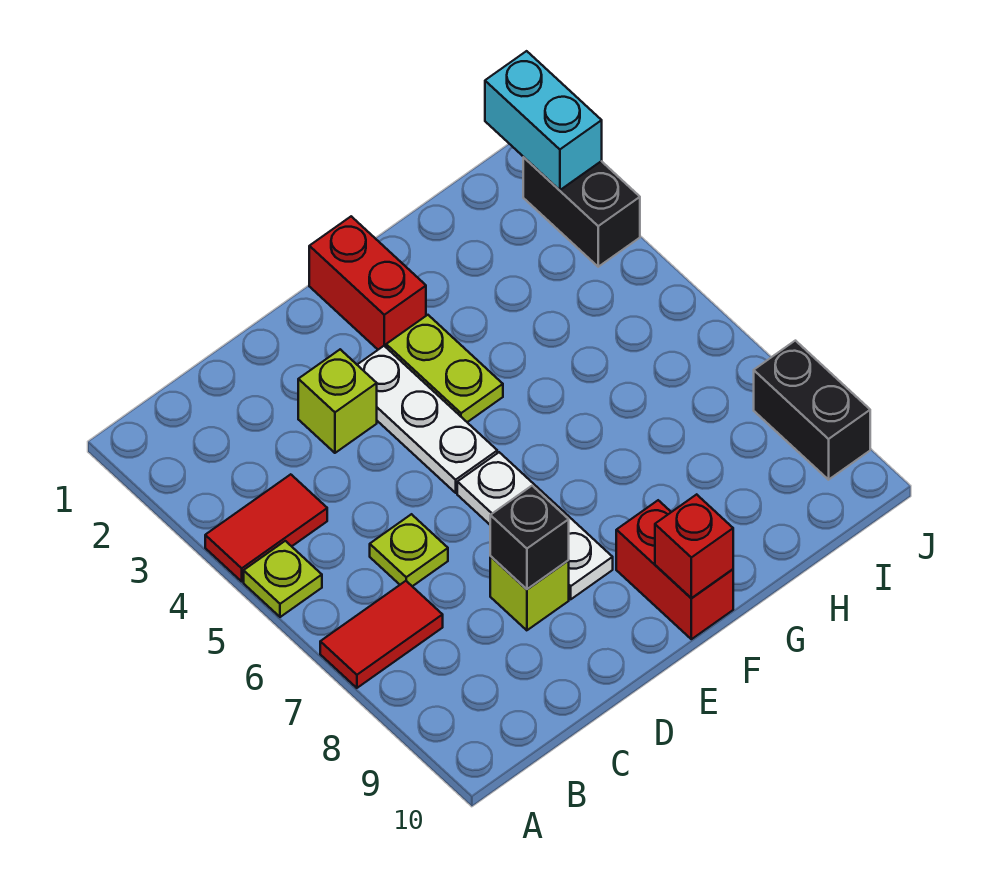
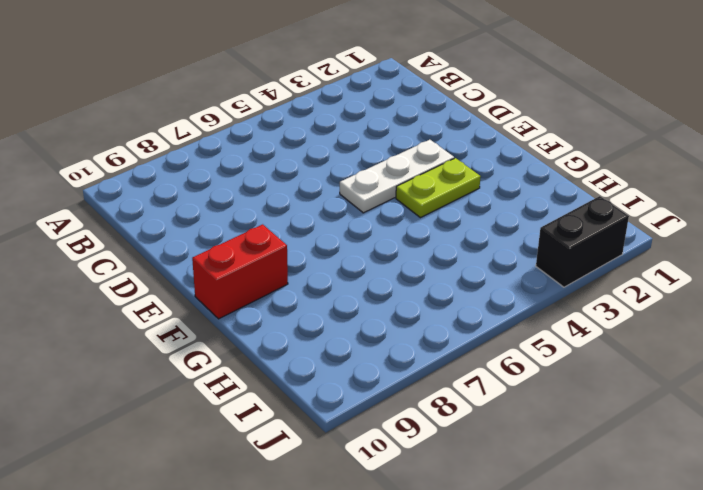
none -> red 1x2 tile [205,474,327,581]
none -> lime 1x1 plate [244,541,322,617]
none -> red 1x2 tile [320,581,443,688]

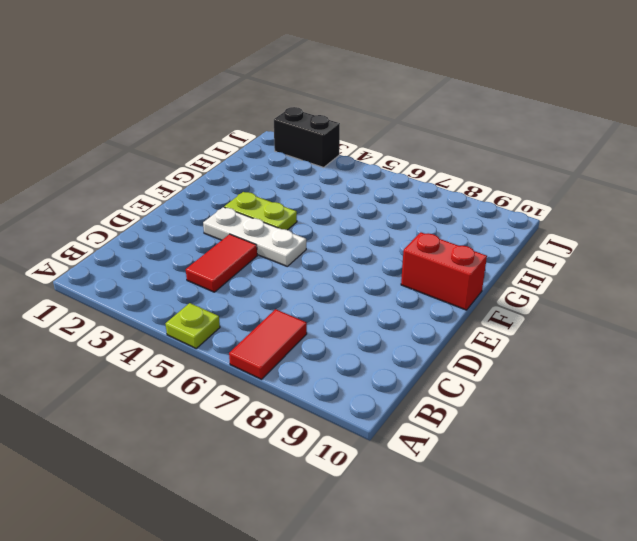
red 1x2 tile [186,234,257,292] -> red 1x2 tile moved to [205,474,327,581]
none -> lime 1x1 plate [370,514,448,586]
none -> lime 1x1 brick [298,349,377,453]
none -> lime 1x1 brick [490,556,569,630]

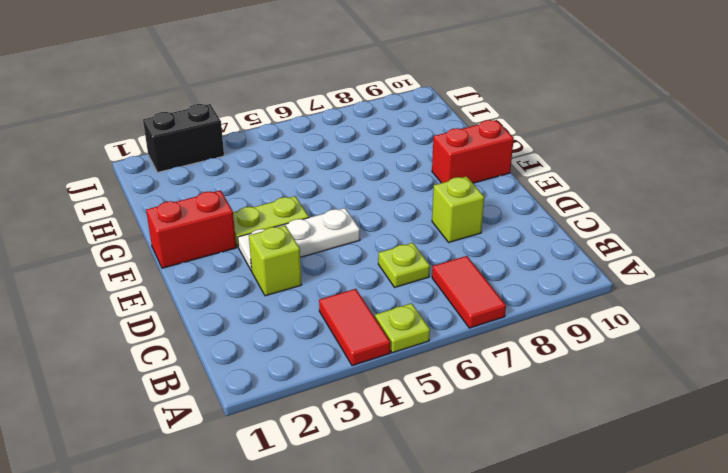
none -> white 1x3 plate [457,452,613,599]
none -> black 1x2 brick [754,341,870,480]
none -> black 1x1 brick [490,486,569,589]

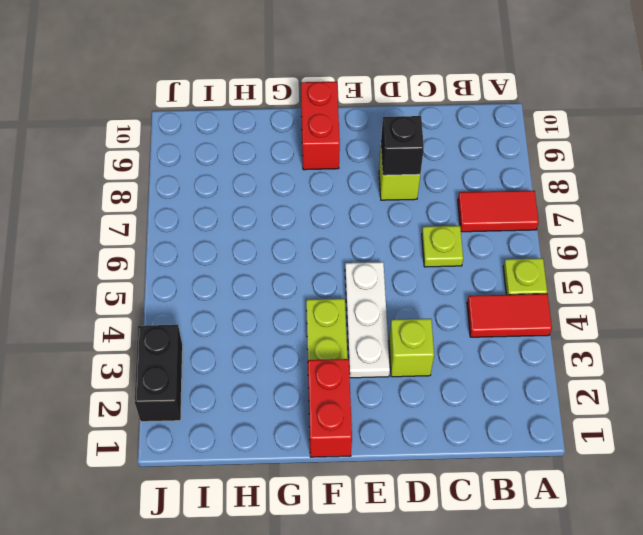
none -> white 1x3 plate [457,452,613,599]
none -> black 1x2 brick [754,341,870,480]
none -> red 1x1 brick [655,494,733,598]

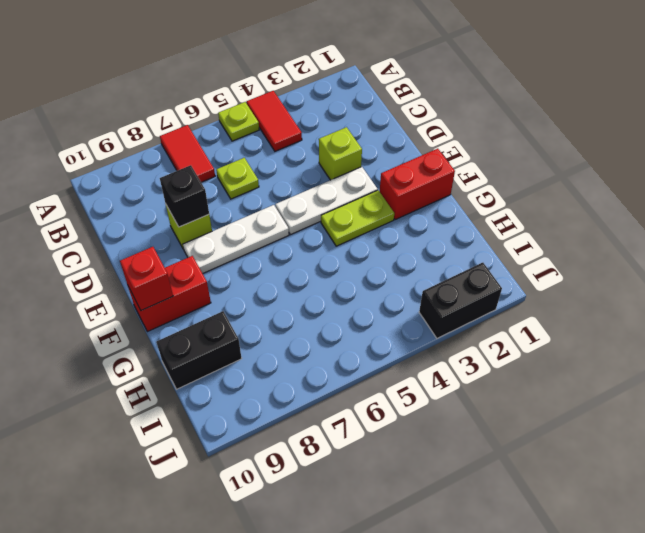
black 1x2 brick [157,311,242,389] -> black 1x2 brick moved to [754,341,870,480]
none -> cyan 1x2 brick [485,51,602,190]

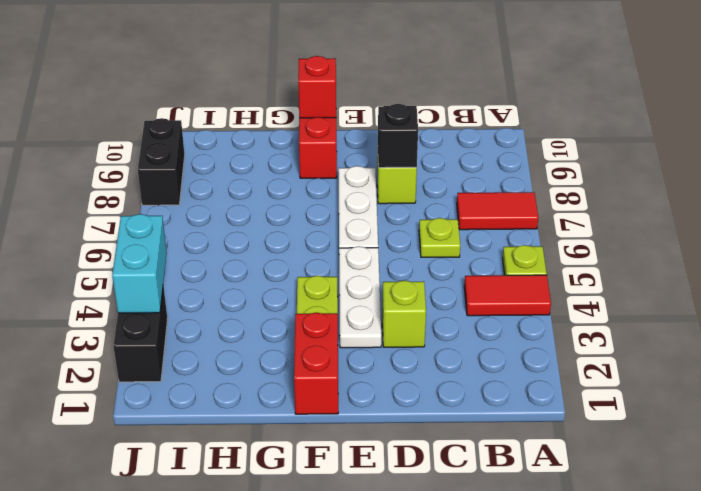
cyan 1x2 brick [112,214,167,313] -> cyan 1x2 brick moved to [485,51,602,190]

